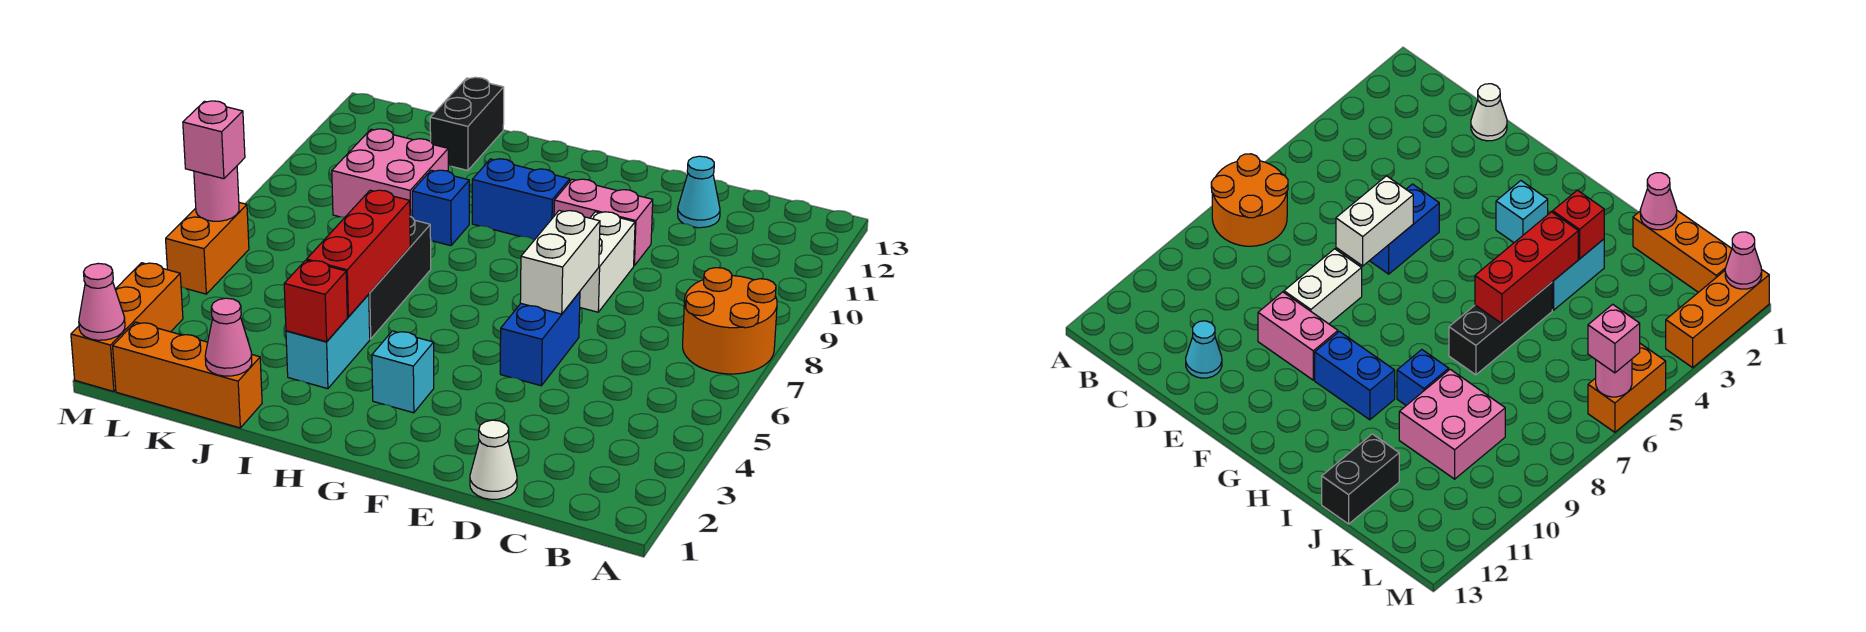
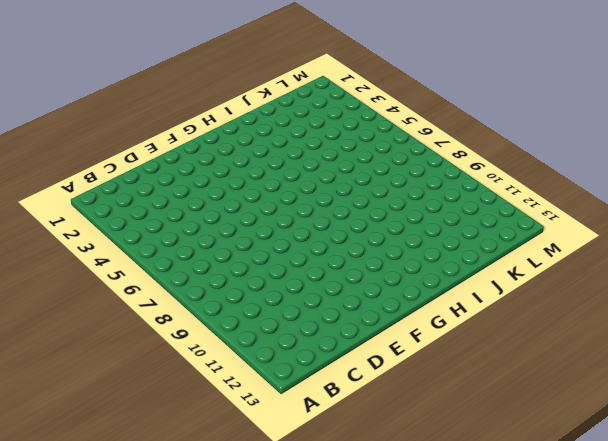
none -> orange 2x2 round brick [683,268,777,374]
none -> white 1x1 cone [470,420,517,499]
none -> cyan 1x1 cone [678,156,720,228]

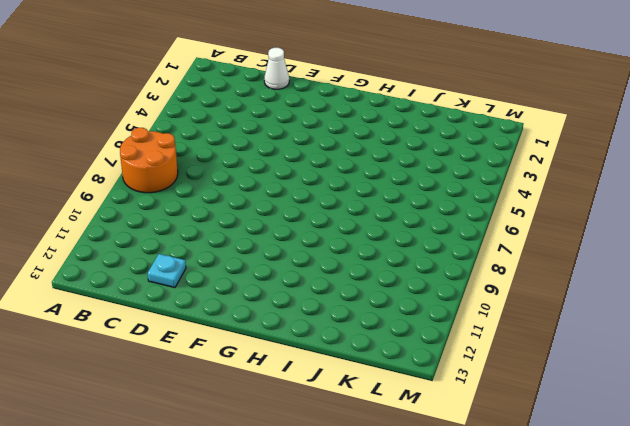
cyan 1x1 plate [148,254,186,288] -> cyan 1x1 cone [678,156,720,228]
none -> blue 1x2 brick [500,292,580,386]
none -> white 1x2 brick [580,212,635,312]
none -> pink 1x2 brick [554,179,653,265]

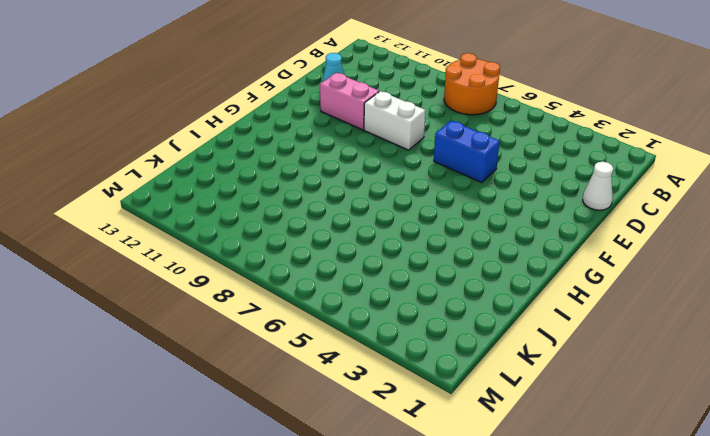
pink 1x2 brick [320,73,379,130] -> pink 1x2 brick turned to [554,179,653,265]
none -> cyan 1x1 brick [372,331,434,413]
none -> blue 1x2 brick [472,159,570,240]
none -> cyan 1x2 brick [286,295,370,389]

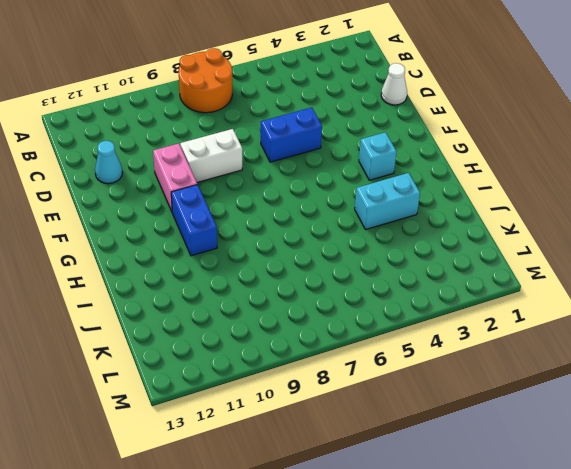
none -> black 1x3 brick [369,216,431,339]
none -> blue 1x1 brick [412,170,469,246]
none -> orange 1x3 brick [113,322,262,428]

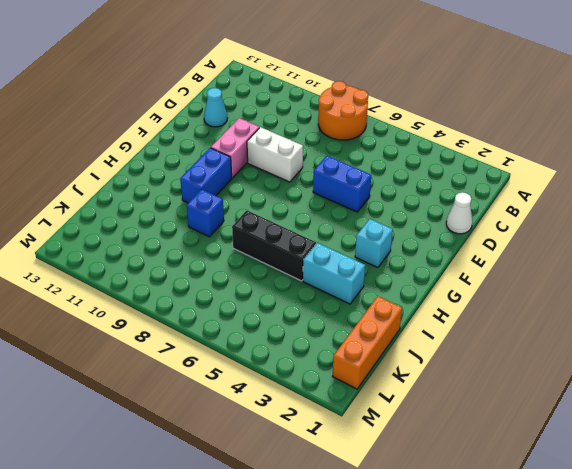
none -> pink 2x2 brick [332,129,448,218]
none -> black 1x2 brick [430,77,504,171]
none -> orange 1x3 brick [71,263,183,392]

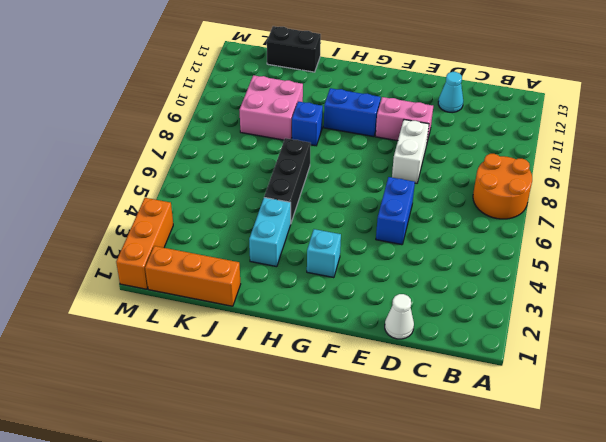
black 1x2 brick [267,26,321,72] -> black 1x2 brick turned to [430,77,504,171]
none -> orange 1x2 brick [166,203,249,294]
none -> white 1x2 brick [520,211,600,314]
none -> red 1x1 brick [284,260,347,342]

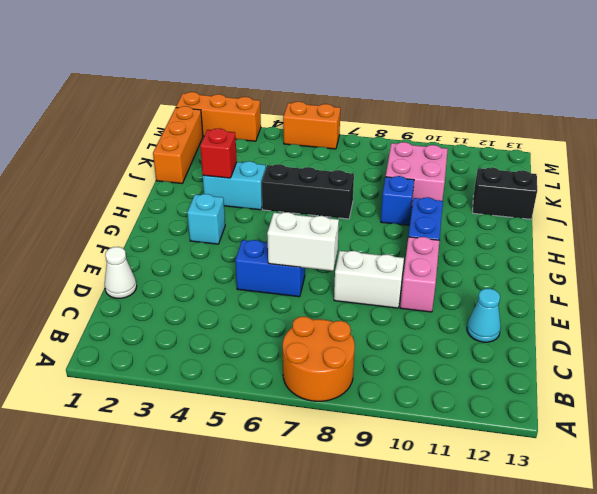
none -> red 1x3 brick [307,190,410,317]
none -> pink 1x1 cone [205,298,252,376]
none -> pink 1x1 cone [79,263,125,340]

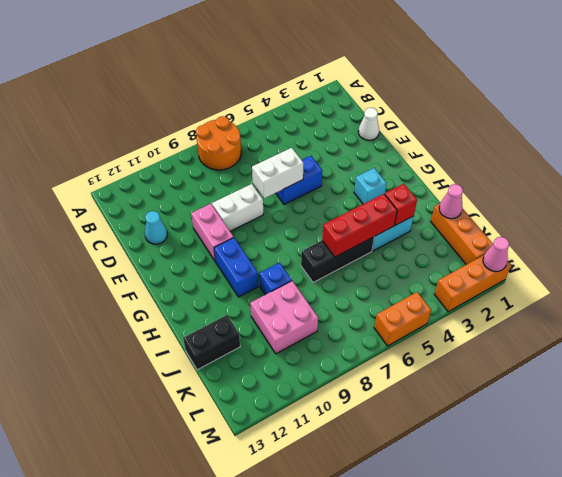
none -> pink 1x1 round brick [194,166,239,221]
none -> pink 1x1 brick [183,101,245,179]

